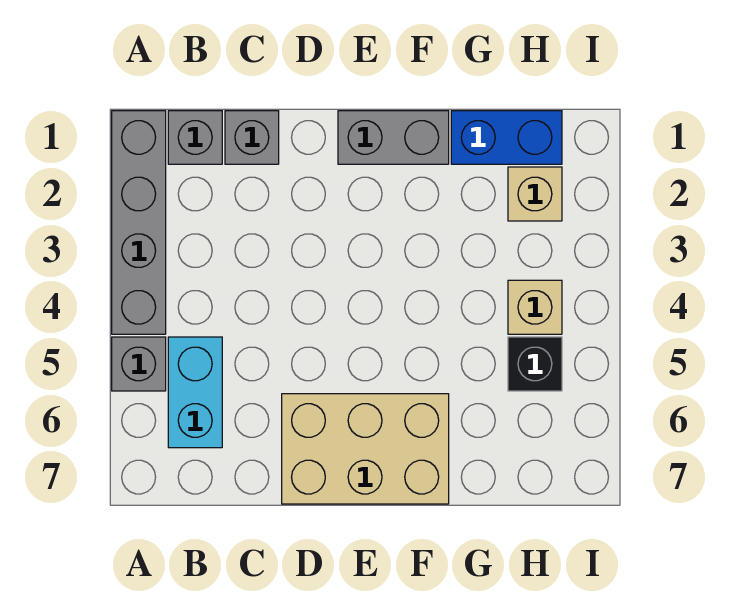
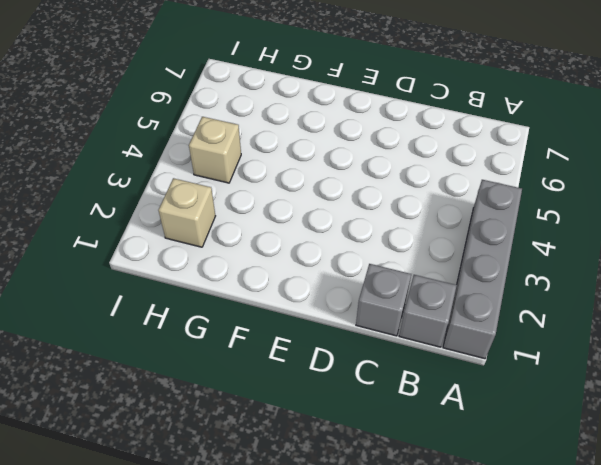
none -> grey 1x1 brick [112,337,166,391]
none -> cyan 1x2 brick [168,337,222,448]

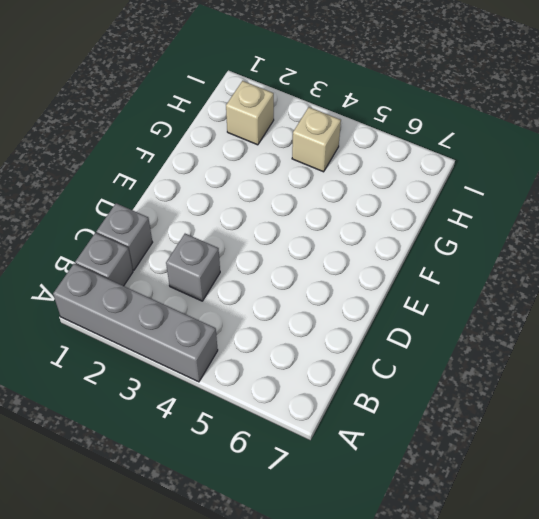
grey 1x1 brick [166,234,220,301] -> grey 1x1 brick moved to [112,337,166,391]
none -> cyan 1x2 brick [168,337,222,448]
none -> tan 2x3 brick [282,394,449,504]

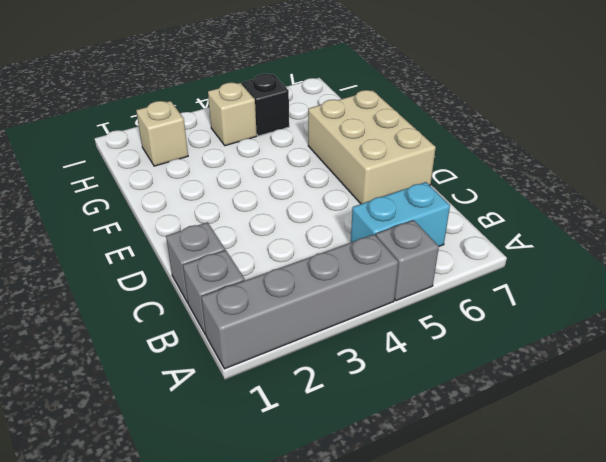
none -> grey 1x2 brick [338,111,449,164]
none -> blue 1x2 brick [451,111,562,164]

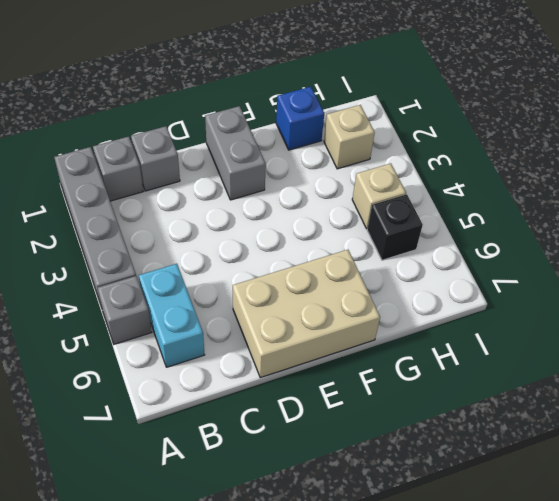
grey 1x2 brick [205,106,266,200] -> grey 1x2 brick turned to [338,111,449,164]
blue 1x1 brick [276,87,324,150] -> blue 1x2 brick [451,111,562,164]

